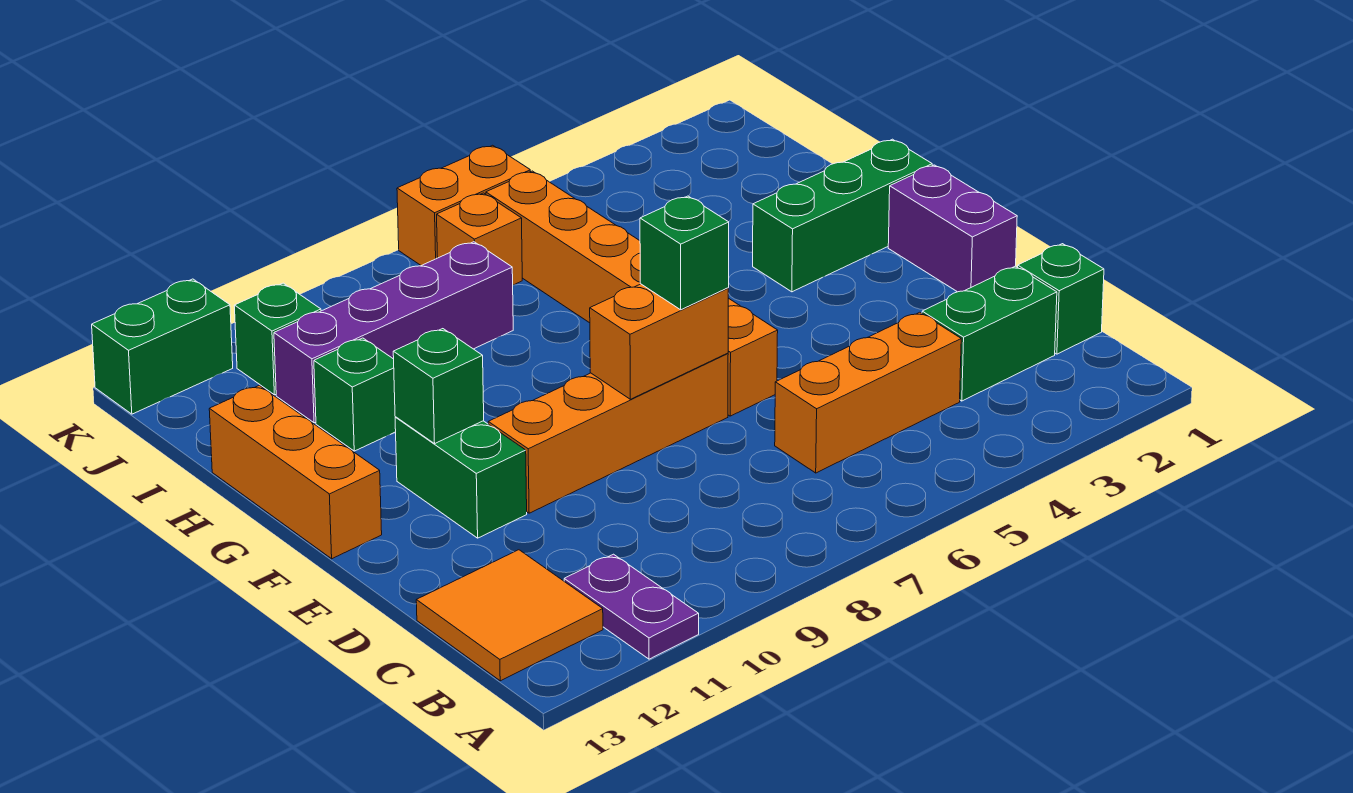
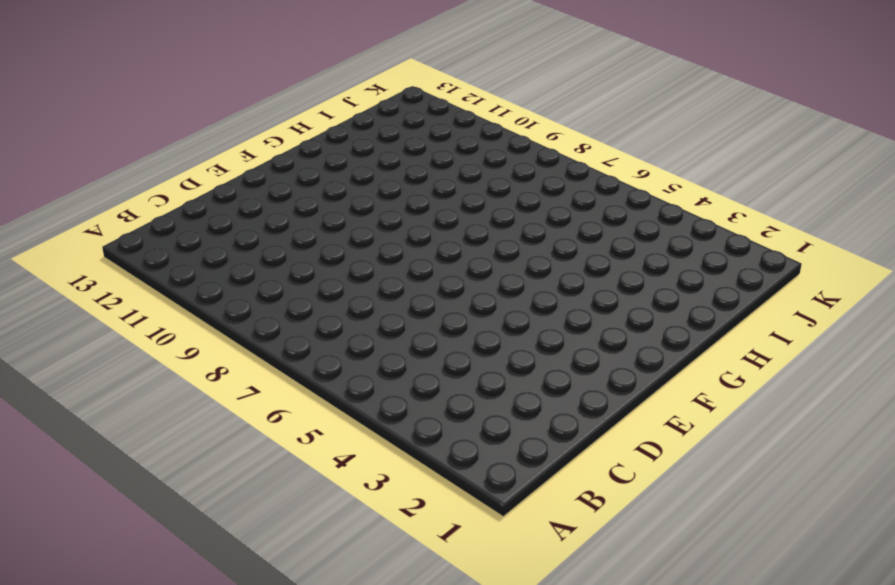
none -> purple 1x2 plate [564,554,699,659]
none -> orange 2x2 tile [416,550,603,681]
none -> green 1x1 brick [1018,244,1104,354]

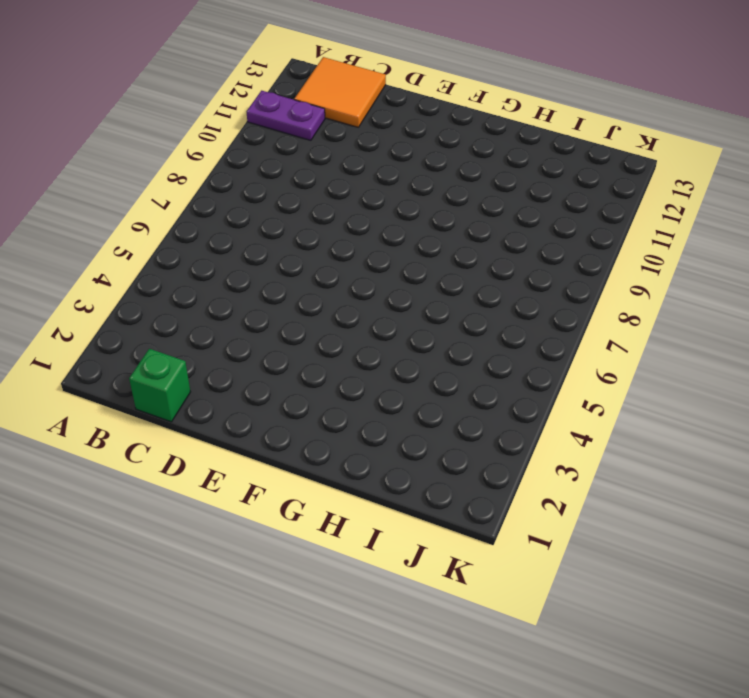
none -> green 1x2 brick [922,266,1057,401]
none -> orange 1x3 brick [775,312,961,473]
none -> purple 1x2 brick [888,165,1017,292]

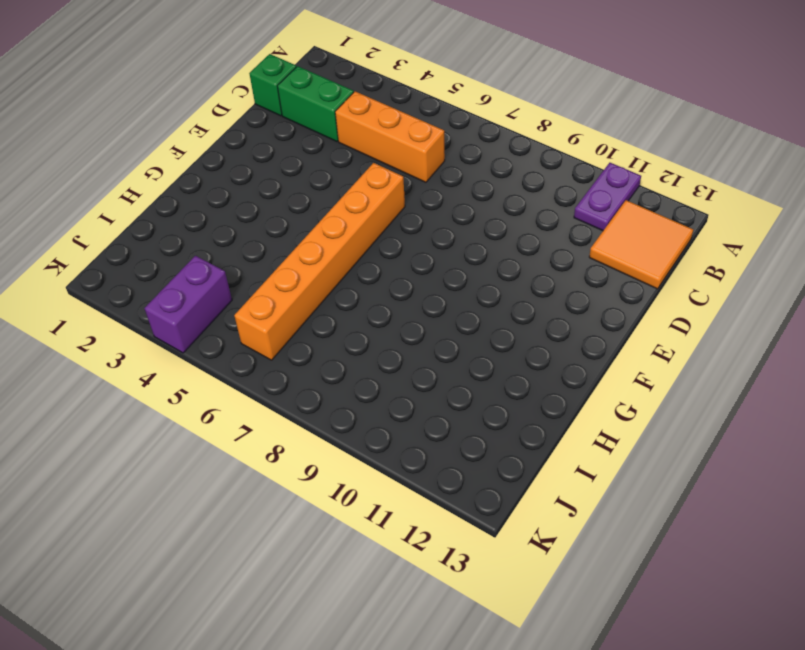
purple 1x2 brick [144,256,232,353] -> purple 1x2 brick moved to [888,165,1017,292]
none -> orange 1x4 brick [488,353,728,513]
none -> green 1x2 brick [395,417,527,538]
none -> orange 1x3 brick [209,385,382,559]

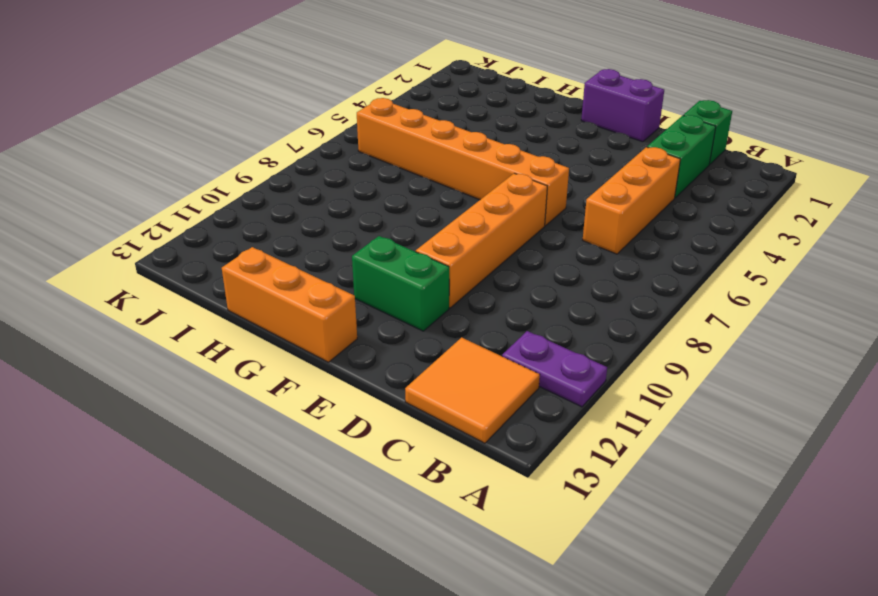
none -> green 1x3 brick [753,139,932,292]
none -> green 1x1 brick [314,338,396,451]
none -> purple 1x4 brick [274,242,513,423]

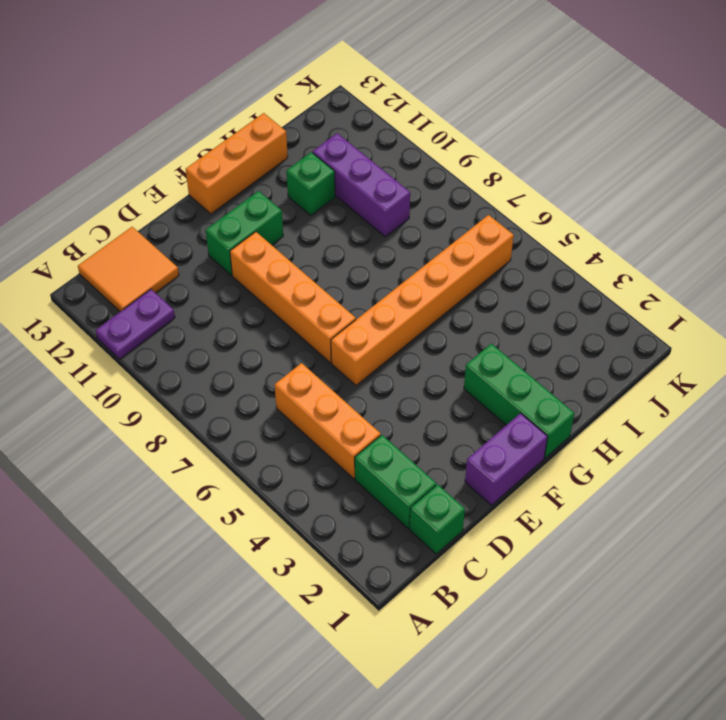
purple 1x3 brick [313,133,410,237] -> purple 1x4 brick [274,242,513,423]
none -> orange 1x1 brick [437,193,522,285]
none -> green 1x1 brick [234,283,321,395]
none -> orange 1x2 brick [397,145,530,266]

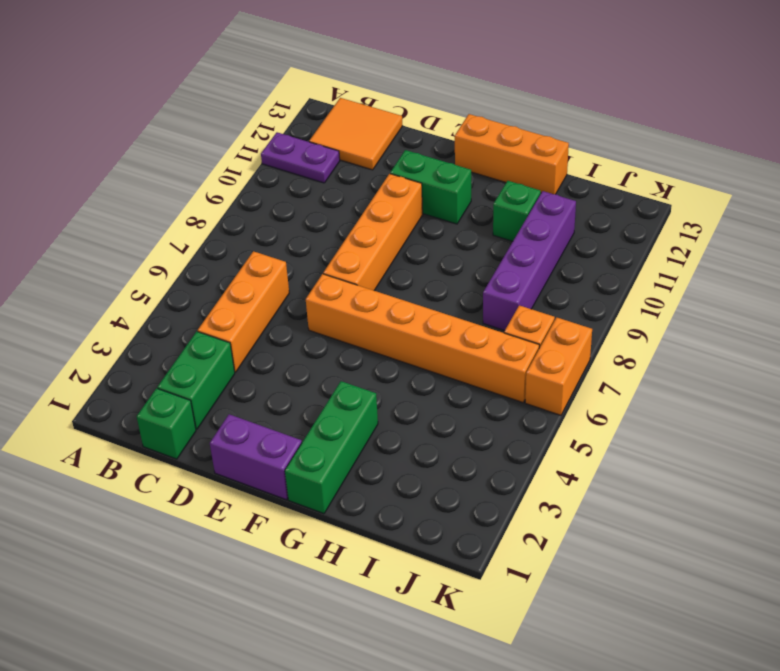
none -> green 1x1 brick [234,283,321,395]
none -> green 1x2 brick [92,279,233,414]
none -> orange 1x2 brick [590,284,728,399]

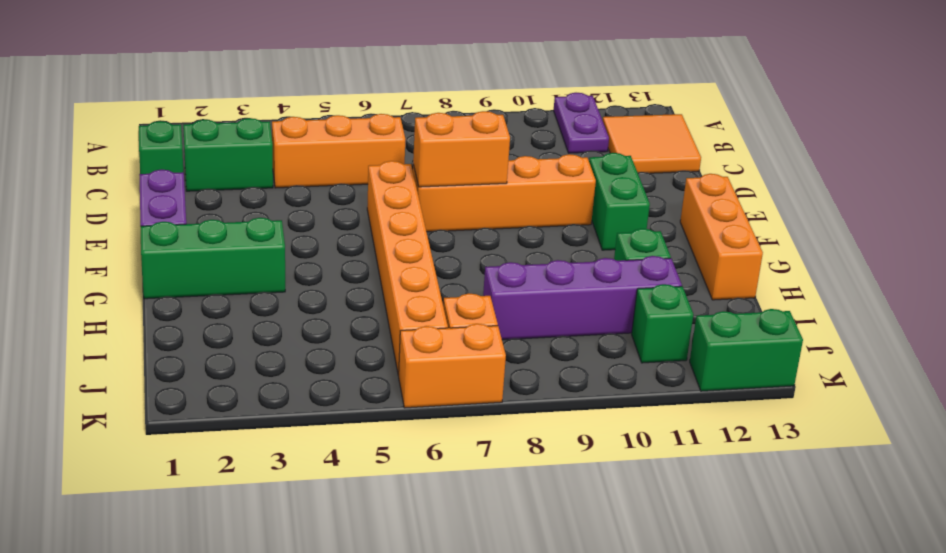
none -> green 1x1 brick [393,329,484,444]
none -> green 1x1 brick [640,196,729,310]

